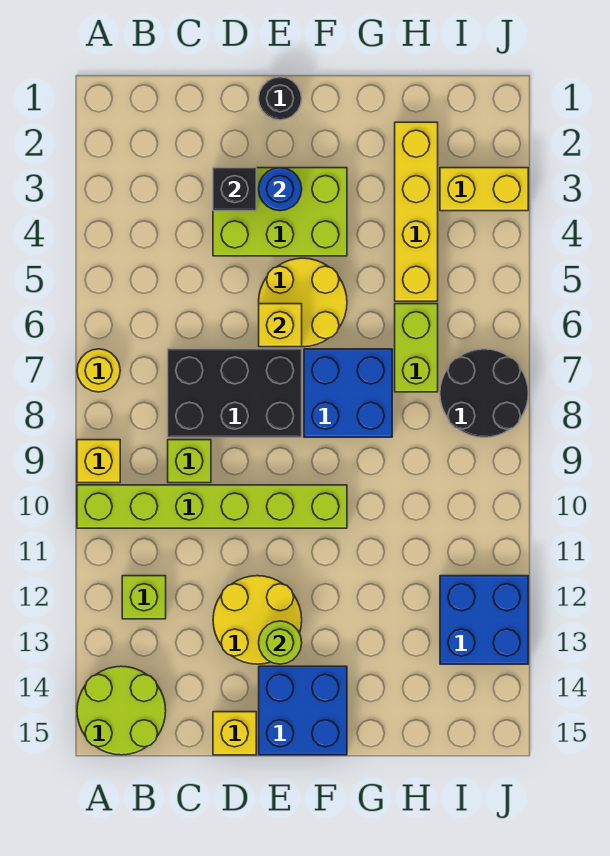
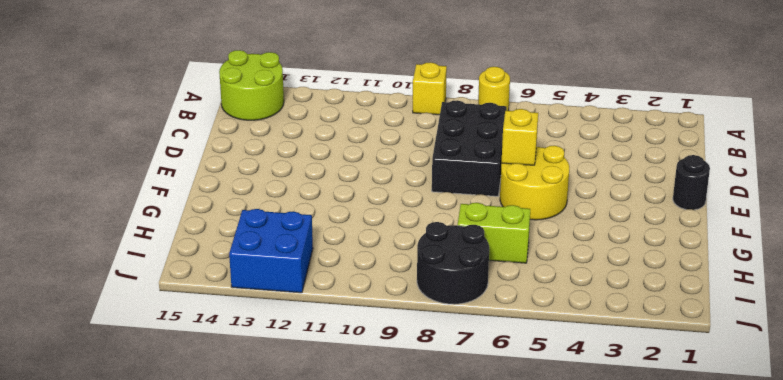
none -> lime 1x6 brick [77,485,347,528]
none -> lime 1x1 brick [122,576,166,619]
none -> lime 1x1 brick [168,440,211,483]

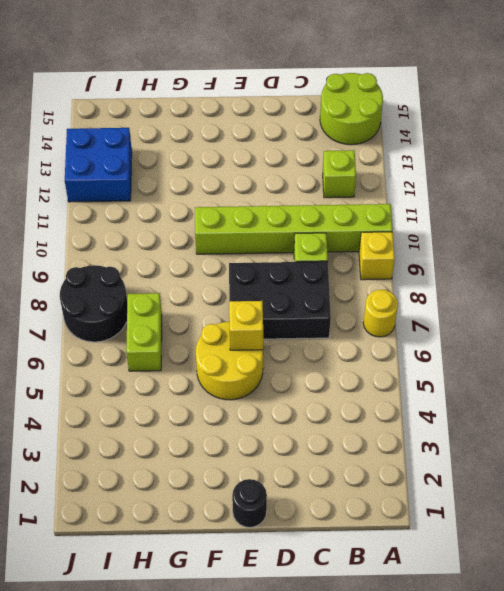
none -> lime 2x3 brick [213,168,347,256]
none -> yellow 2x2 round brick [213,576,302,664]
none -> yellow 1x1 brick [213,712,256,755]

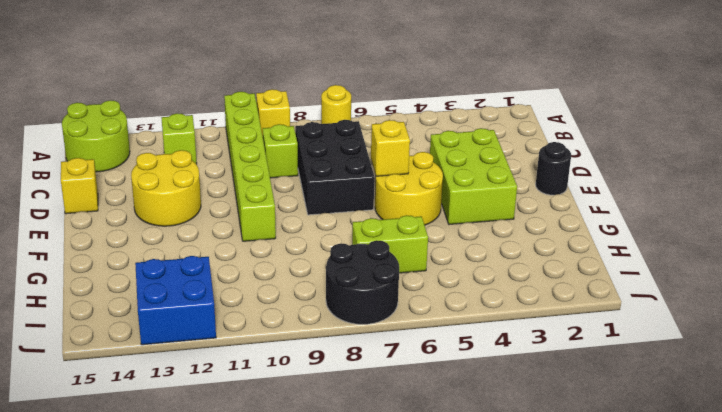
none -> blue 2x2 brick [259,666,347,755]
none -> blue 2x2 brick [304,349,392,437]
none -> yellow 1x4 brick [395,122,438,301]

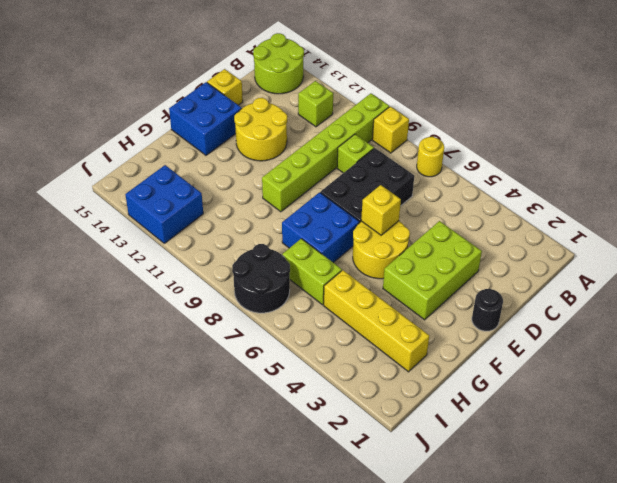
none -> yellow 1x2 brick [440,168,528,211]
none -> black 1x1 brick [213,168,256,211]
none -> blue 1x1 round brick [259,168,302,211]

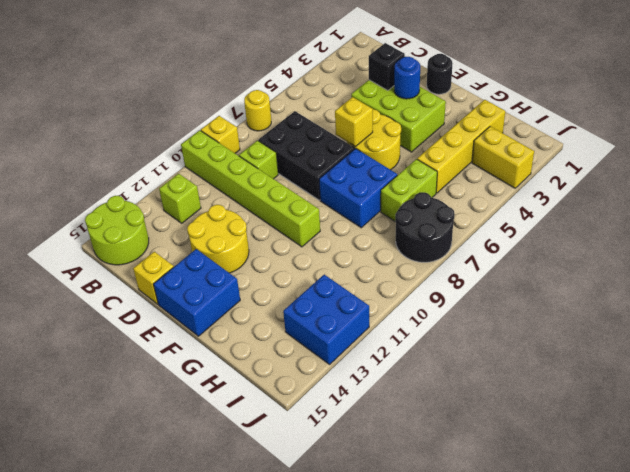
none -> lime 1x1 round brick [259,621,302,664]

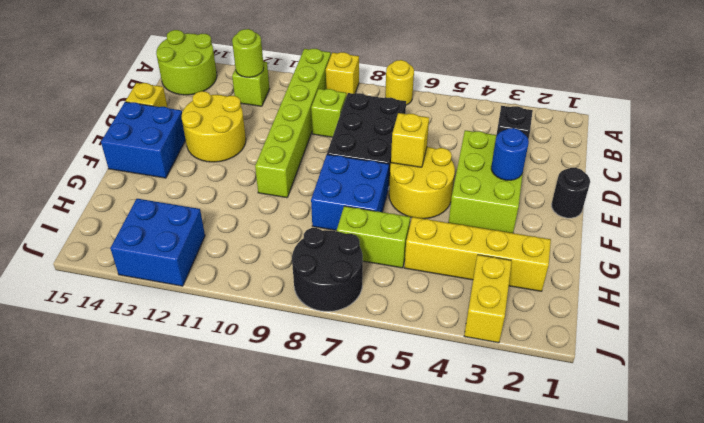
lime 1x1 round brick [232,29,264,77] -> lime 1x1 round brick moved to [259,621,302,664]

